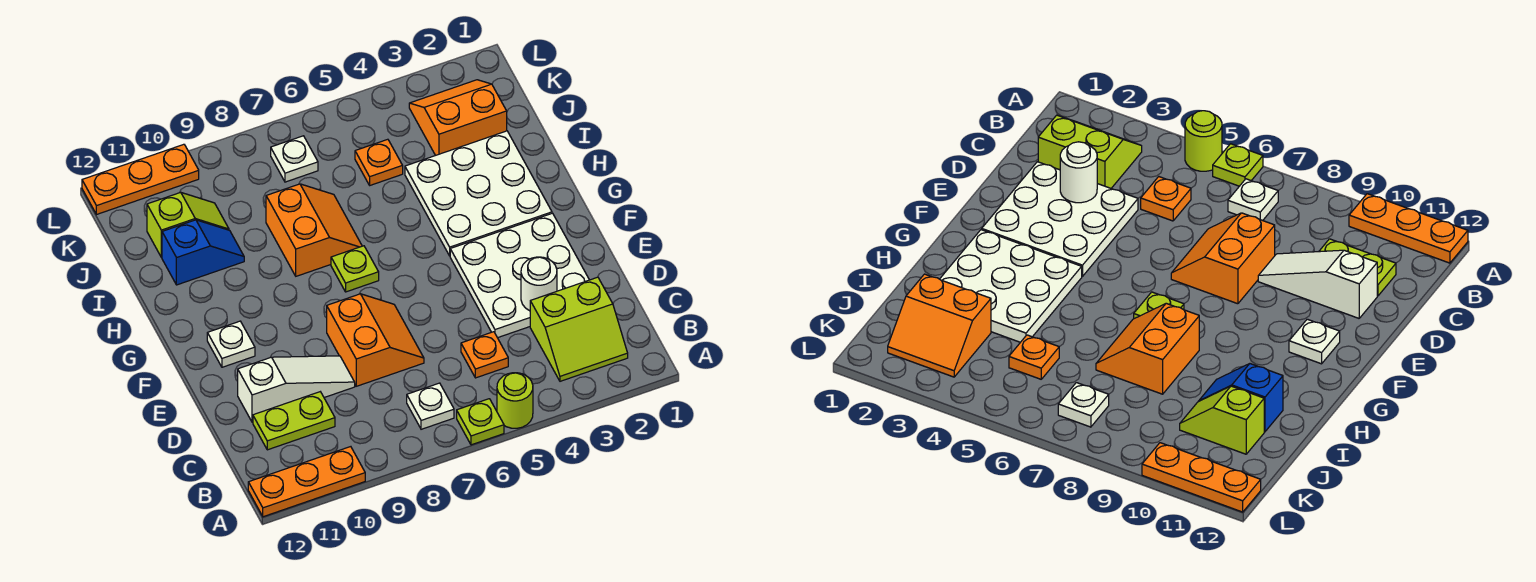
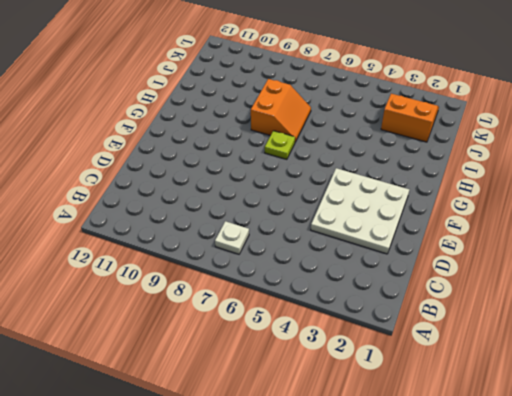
none -> lime 1x1 round brick [497,373,533,428]
none -> lime 1x1 plate [457,399,504,445]
none -> orange 1x3 plate [248,447,365,517]

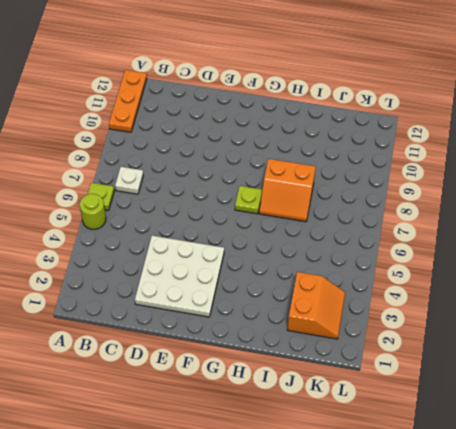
none -> lime 2x2 slope [530,277,628,381]
none -> orange 1x1 plate [461,332,508,378]
none -> lime 1x2 plate [253,392,335,450]

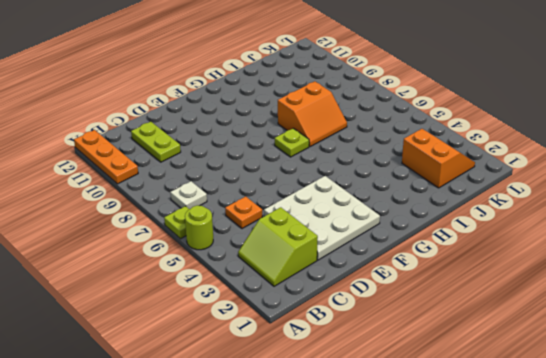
none -> orange 2x2 slope [327,294,424,386]
none -> white 1x3 slope [238,356,355,422]
none -> white 1x1 plate [207,321,255,367]

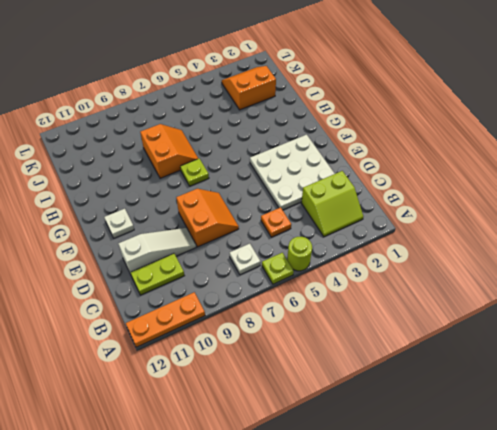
none -> white 3x3 plate [405,131,552,256]
none -> blue 1x2 slope [162,220,244,285]
none -> orange 1x1 plate [355,139,403,185]

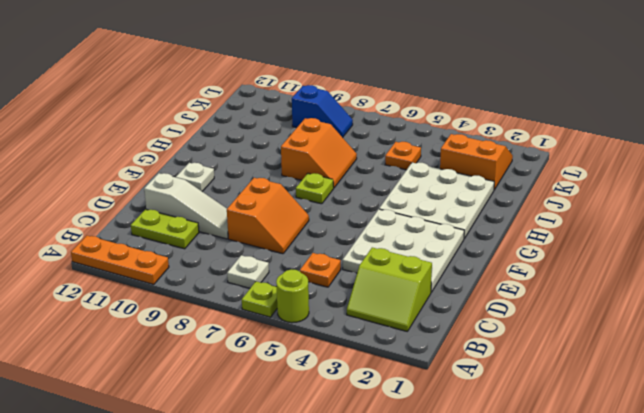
blue 1x2 slope [292,85,353,137] -> blue 1x2 slope moved to [162,220,244,285]
none -> lime 1x2 slope [147,192,229,257]
none -> white 1x1 plate [271,136,318,182]
none -> orange 1x3 plate [82,144,199,215]

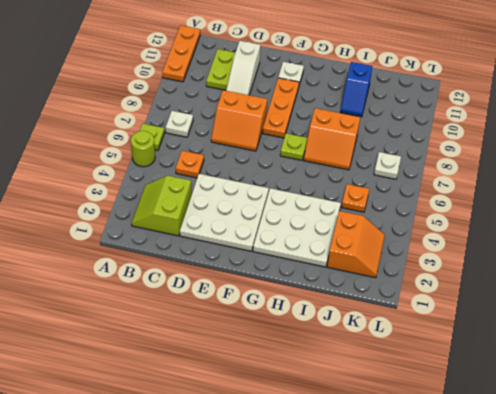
orange 1x3 plate [263,78,299,138] -> orange 1x3 plate moved to [82,144,199,215]
none -> lime 1x2 slope [147,192,229,257]
none -> white 1x1 round brick [521,257,557,311]

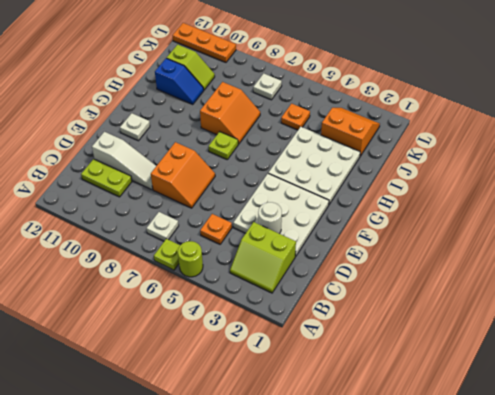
none -> orange 1x3 plate [248,447,365,517]

